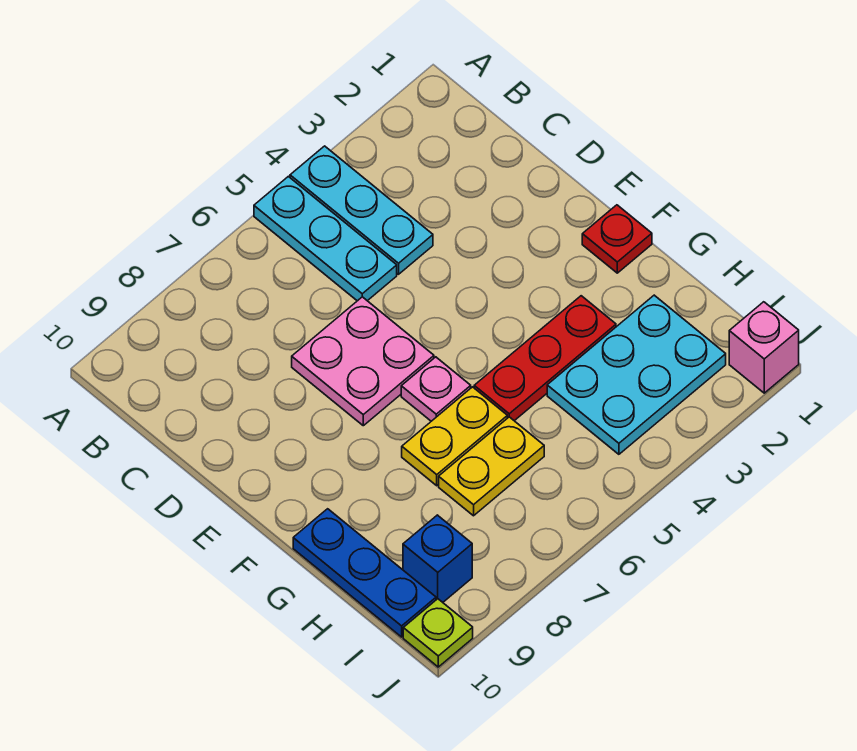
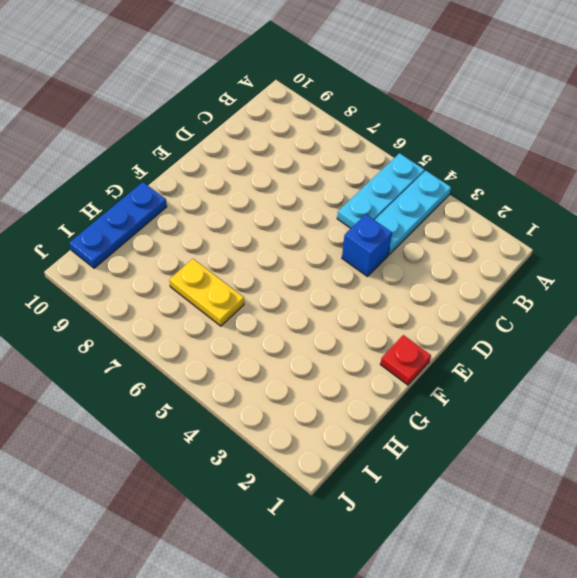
blue 1x1 brick [342,214,392,276] -> blue 1x1 brick moved to [403,515,472,602]
none -> pink 2x2 plate [292,297,434,426]
none -> pink 1x1 plate [401,357,471,421]
none -> red 1x3 plate [474,296,616,421]

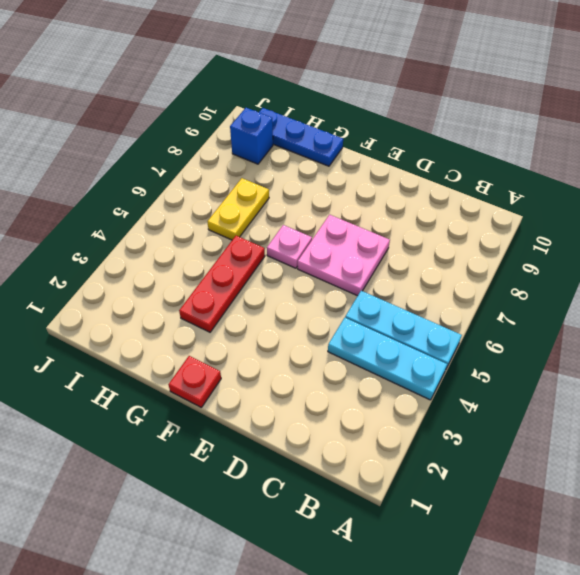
none -> yellow 1x2 plate [402,387,507,486]
none -> cyan 2x3 plate [547,295,726,454]
none -> pink 1x1 brick [729,302,799,393]

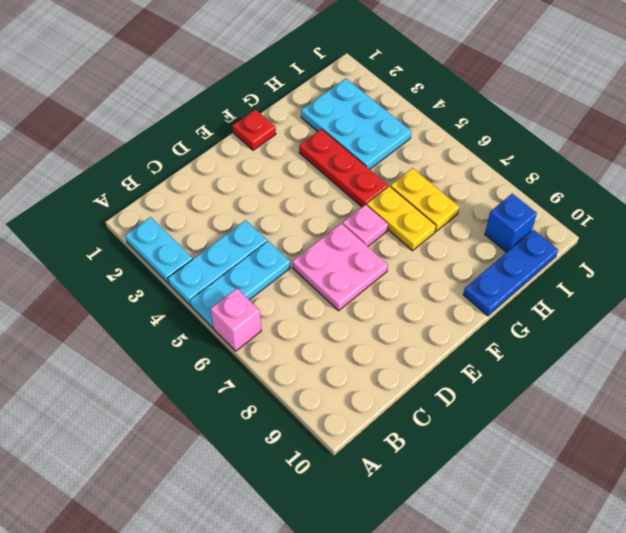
cyan 1x2 plate [125,217,193,284] -> none
pink 1x1 brick [211,289,261,351] -> pink 1x1 brick moved to [729,302,799,393]
none -> lime 1x1 plate [403,599,473,667]

